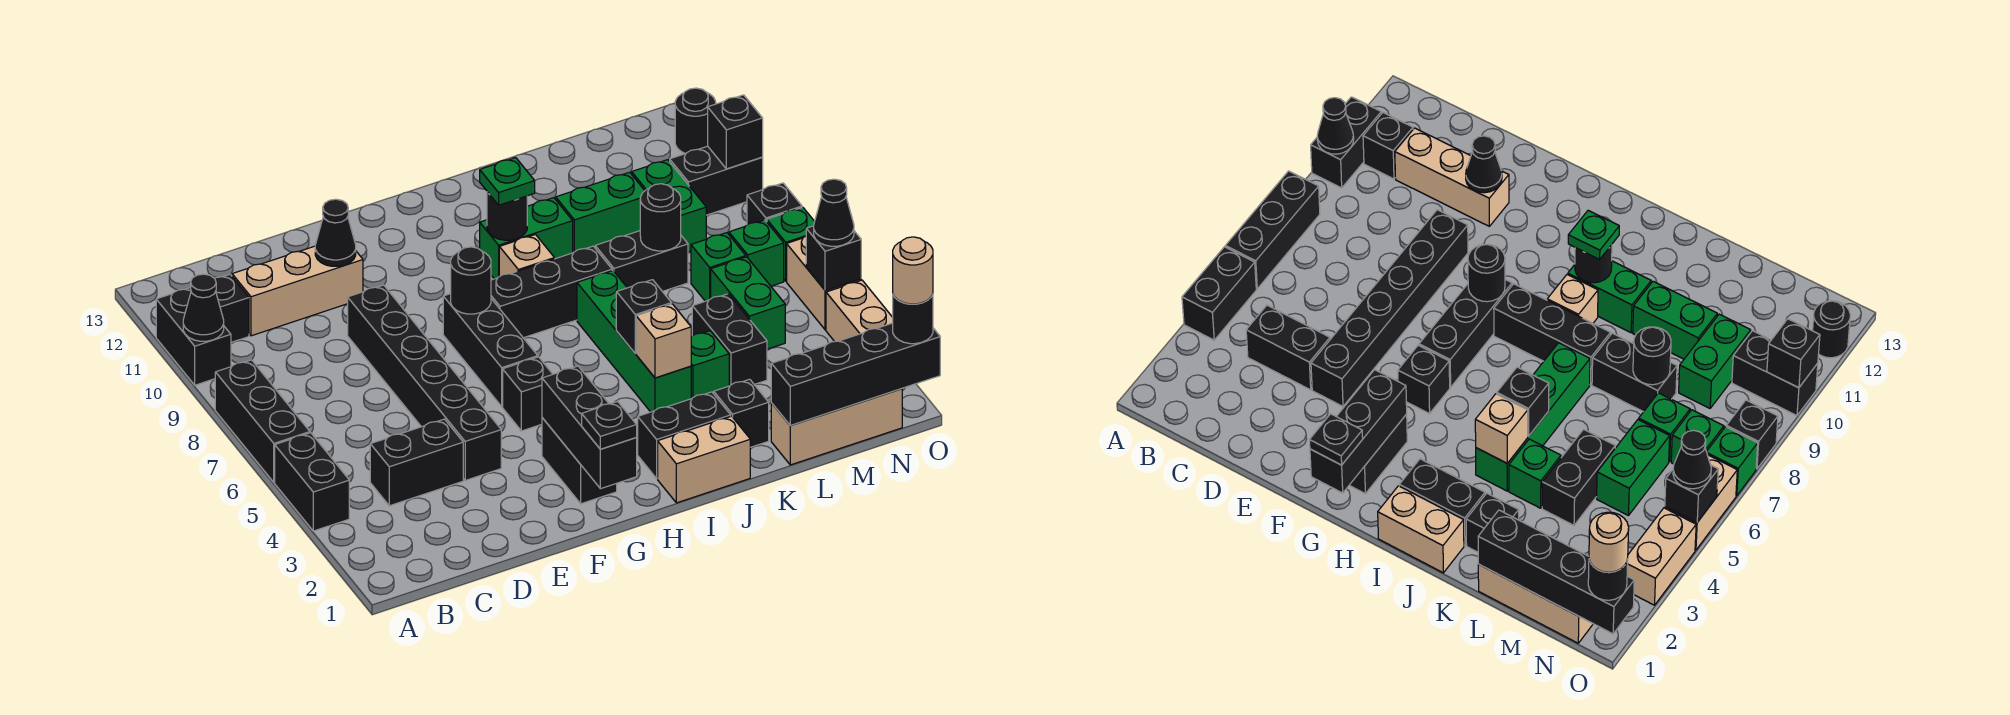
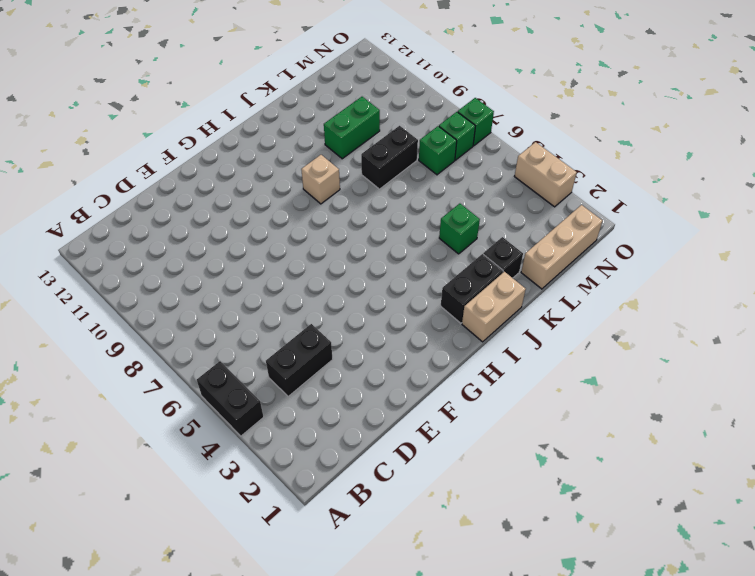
none -> black 1x3 brick [215,360,310,482]
none -> black 1x2 brick [156,288,231,385]
none -> black 1x1 brick [215,275,249,342]
none -> tan 1x3 brick [232,246,363,336]

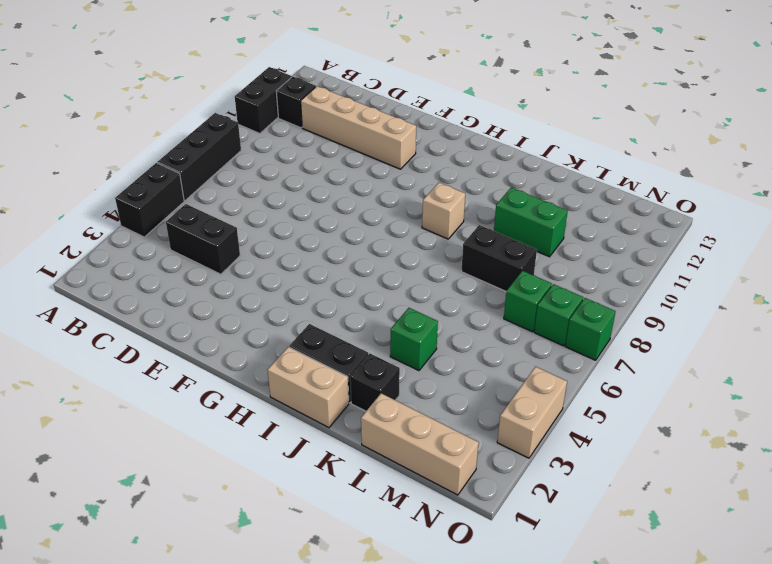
tan 1x4 brick [301,86,416,169] -> tan 1x3 brick [232,246,363,336]
none -> black 1x6 brick [348,285,501,480]
none -> black 1x2 brick [542,418,617,504]
none -> black 1x1 brick [503,357,553,431]
none -> black 1x3 brick [443,294,538,407]

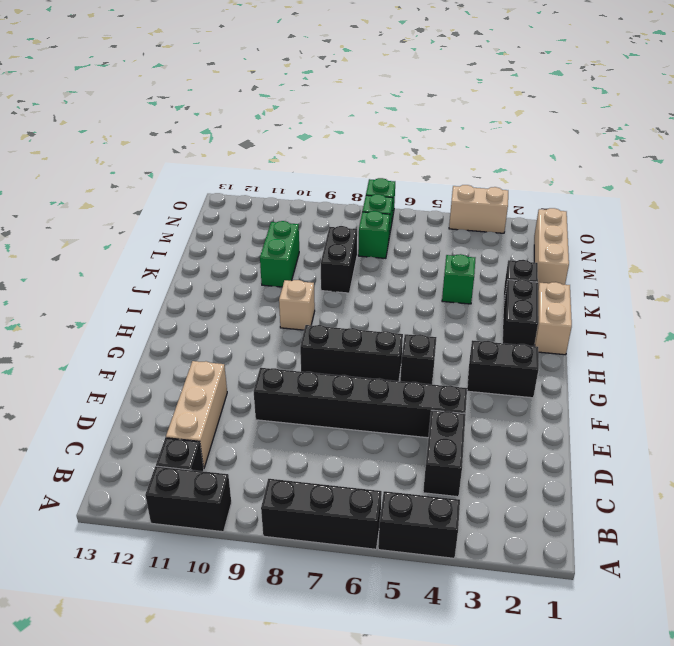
none -> black 1x3 brick [491,246,612,338]
none -> green 1x2 brick [480,198,573,279]
none -> green 1x4 brick [577,270,691,412]
none -> black 1x2 brick [692,294,767,386]

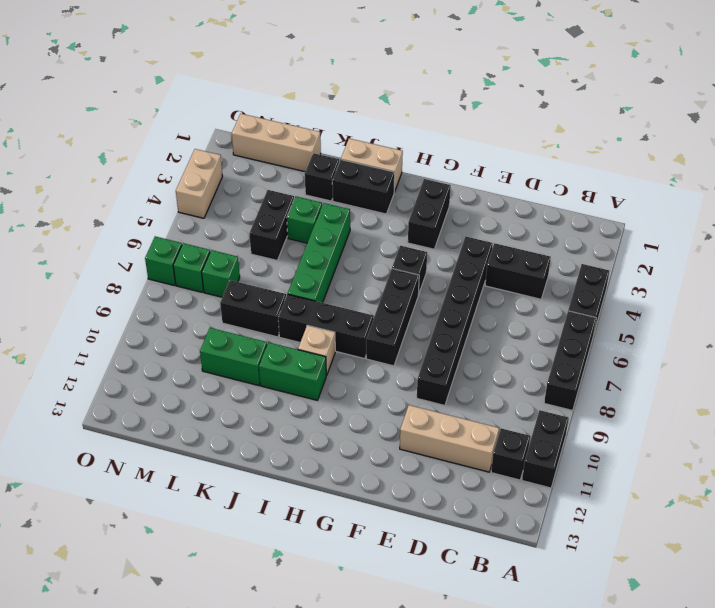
none -> green 1x2 brick [711,257,785,349]
none -> green 1x2 brick [632,160,706,252]
none -> black 1x2 brick [670,146,763,215]
none -> tan 1x2 brick [787,236,861,330]

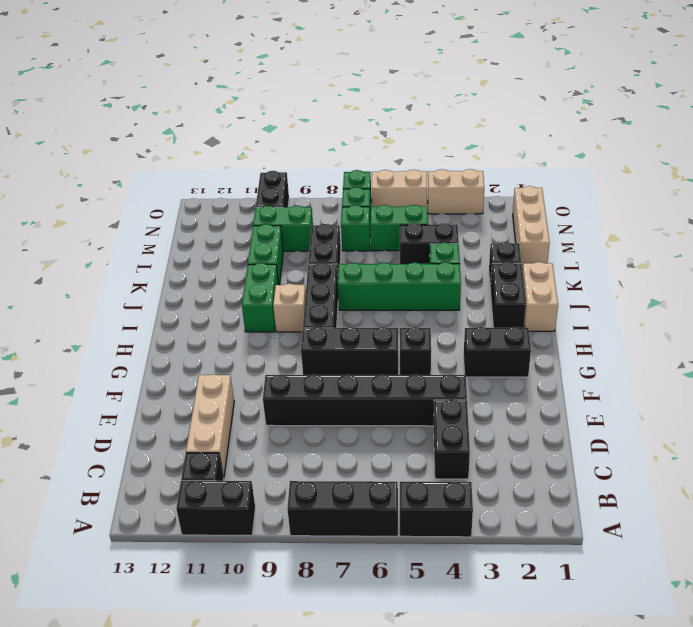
none -> black 1x1 brick [747,183,802,225]
none -> black 1x1 round brick [675,88,716,154]
none -> black 1x1 cone [183,274,224,341]
none -> black 1x1 cone [315,199,356,266]

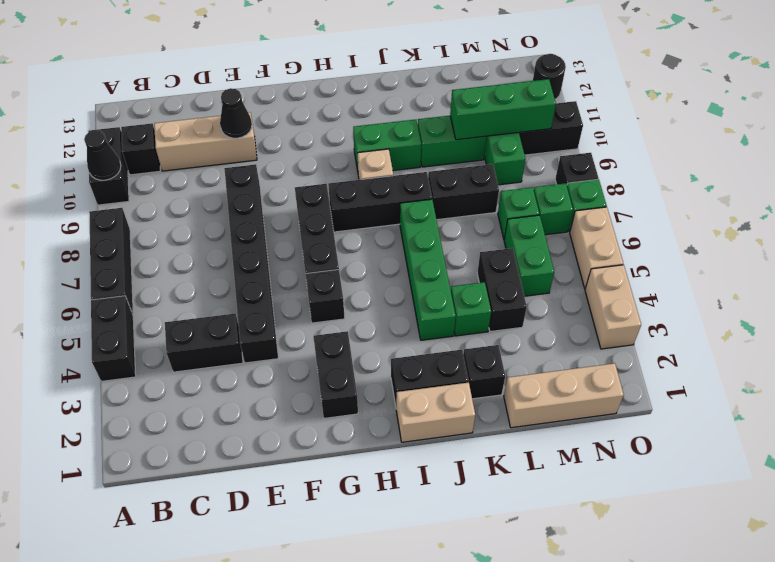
green 1x3 brick [450,79,556,140] -> none
none -> black 1x3 brick [542,366,637,489]
none -> black 1x1 round brick [451,247,491,314]
none -> black 1x1 round brick [487,192,527,240]
none -> tan 1x1 brick [636,304,691,378]

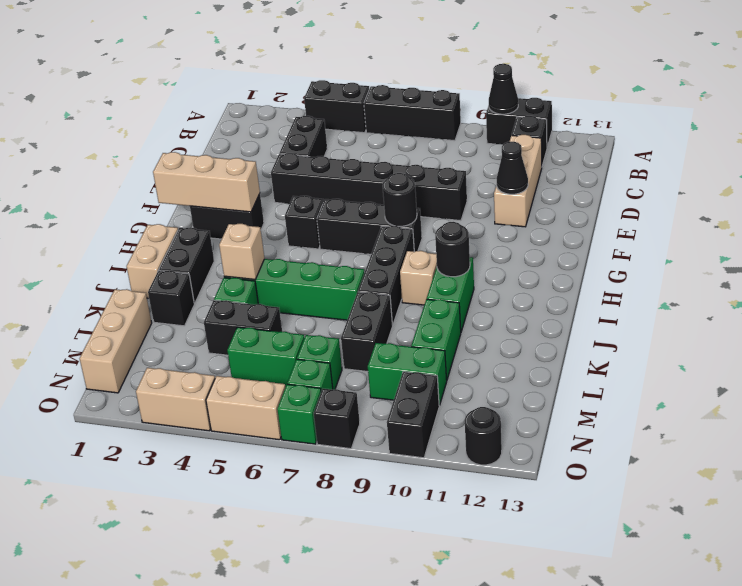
tan 1x3 brick [153,152,260,212] -> black 1x3 brick [542,366,637,489]
none -> black 1x1 brick [616,280,671,354]
none -> black 1x4 brick [771,323,940,426]
none -> black 1x1 round brick [640,184,681,251]
none -> black 1x1 brick [806,226,861,291]

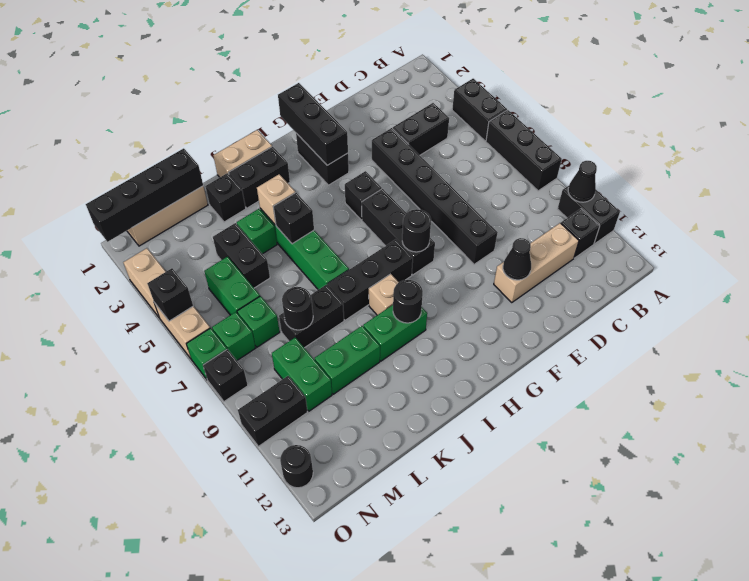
none -> black 1x1 brick [708,95,763,169]
none -> black 1x1 plate [582,402,637,449]
none -> green 1x1 plate [480,158,535,205]
none -> black 1x1 round brick [893,294,933,344]

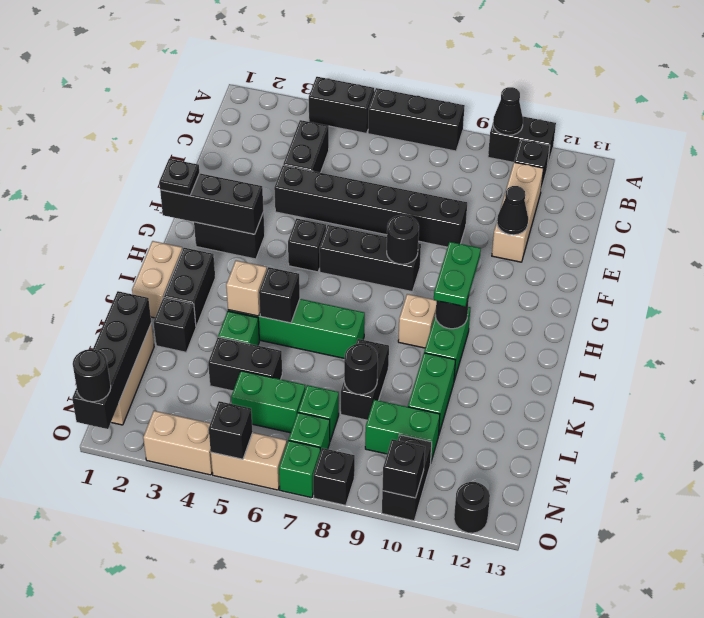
green 1x2 plate [434,242,481,307] -> green 1x1 plate [480,158,535,205]
none -> black 1x3 brick [491,246,612,338]
none -> black 1x1 cone [814,179,854,246]
none -> tan 1x1 round brick [893,237,933,304]

